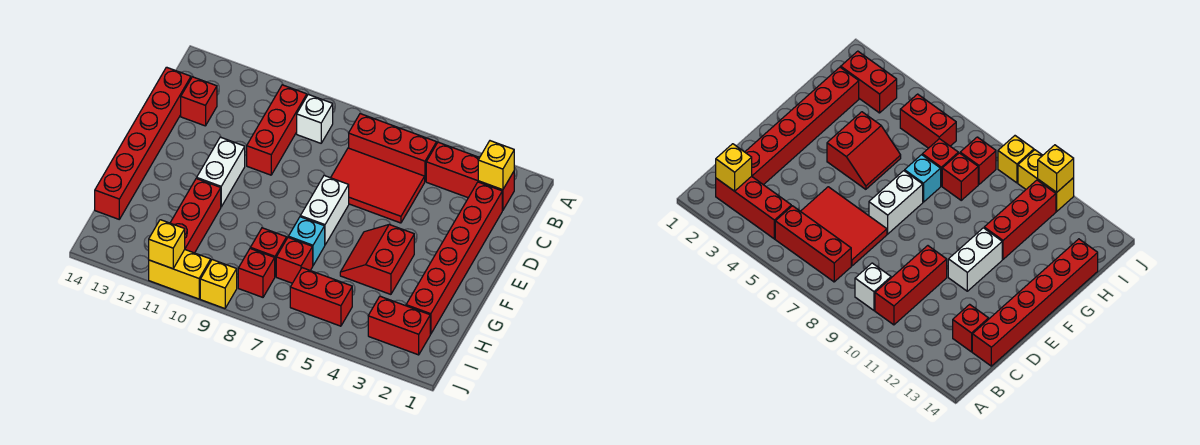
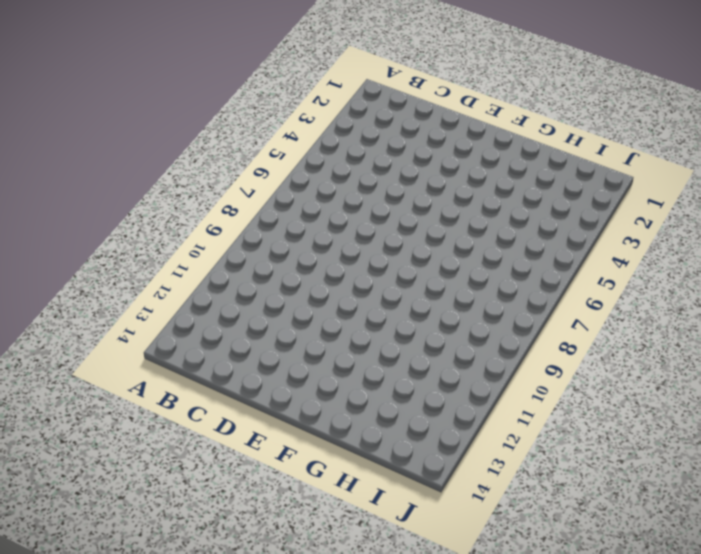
none -> red 1x3 brick [426,142,514,210]
none -> red 1x3 brick [349,114,437,181]
none -> white 1x1 brick [297,94,333,143]

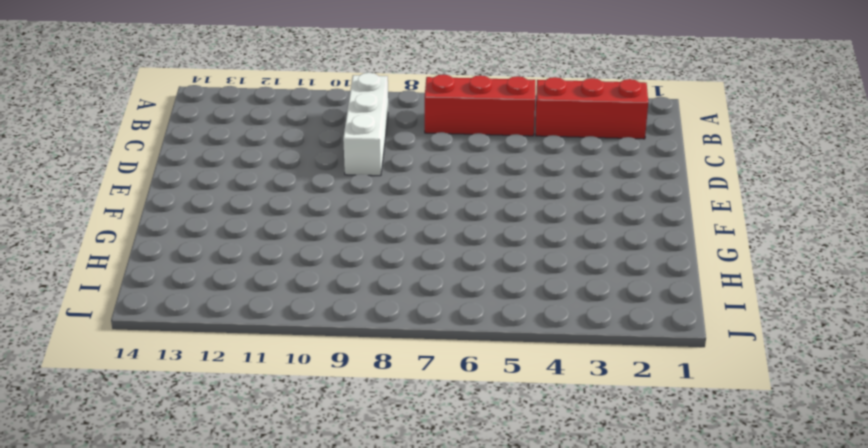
white 1x3 brick [343,73,388,176] -> white 1x1 brick [297,94,333,143]
none -> red 1x3 brick [247,85,307,175]
none -> red 1x6 brick [406,182,502,334]
none -> red 2x3 tile [331,148,425,223]

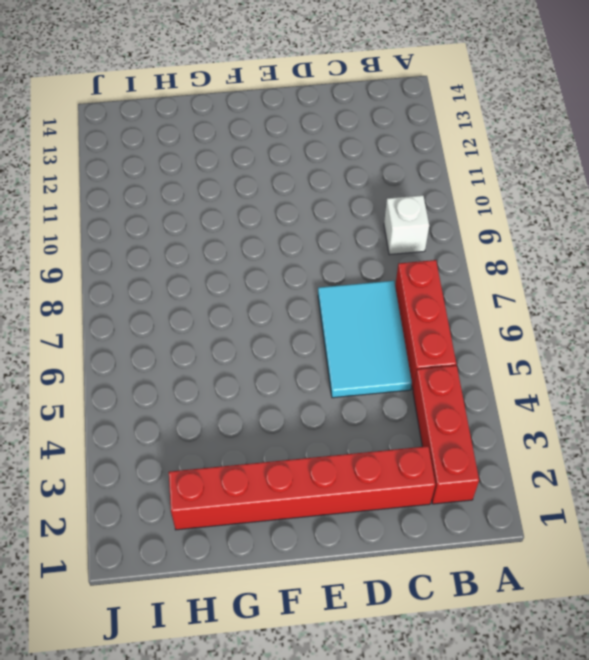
cyan 2x3 tile [318,281,412,398] -> red 2x3 tile [331,148,425,223]
none -> red 1x3 brick [247,85,307,175]
none -> red 1x1 brick [181,77,217,126]
none -> red 1x6 brick [95,67,191,219]

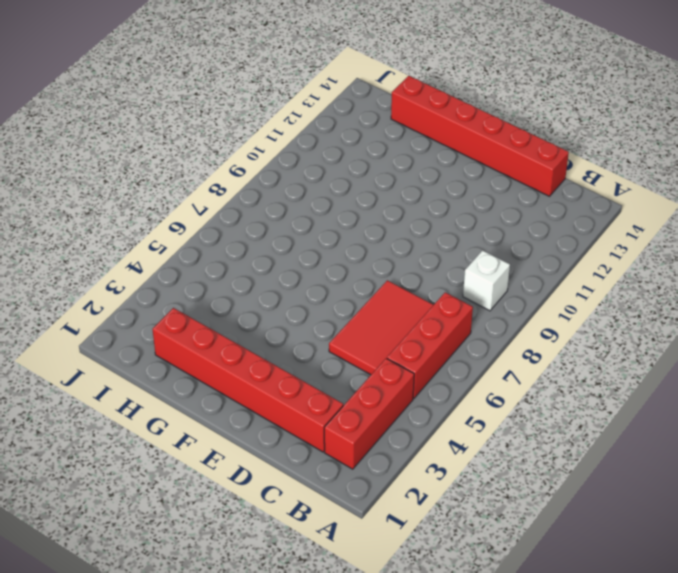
none -> red 1x3 brick [247,85,307,175]
none -> red 1x1 brick [181,77,217,126]
none -> white 1x2 brick [300,176,349,245]

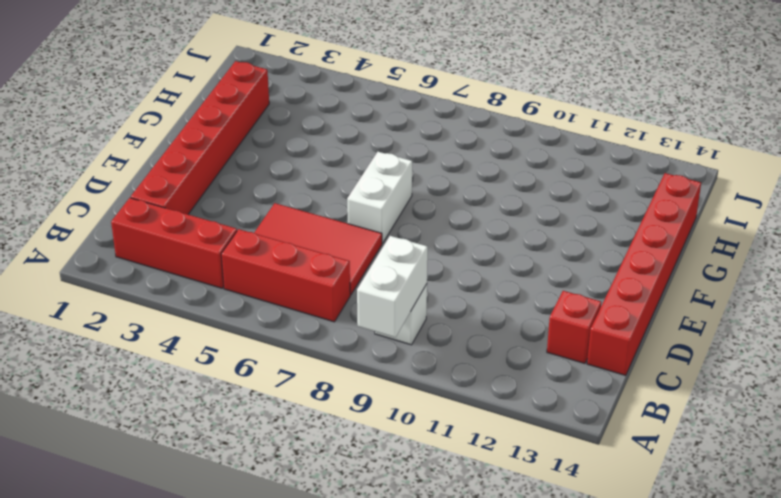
white 1x2 brick [357,236,428,337] -> white 1x2 brick moved to [197,137,245,207]
none -> red 1x3 brick [247,85,307,175]
none -> red 2x2 slope [340,225,414,294]
none -> cyan 1x1 brick [288,217,325,265]

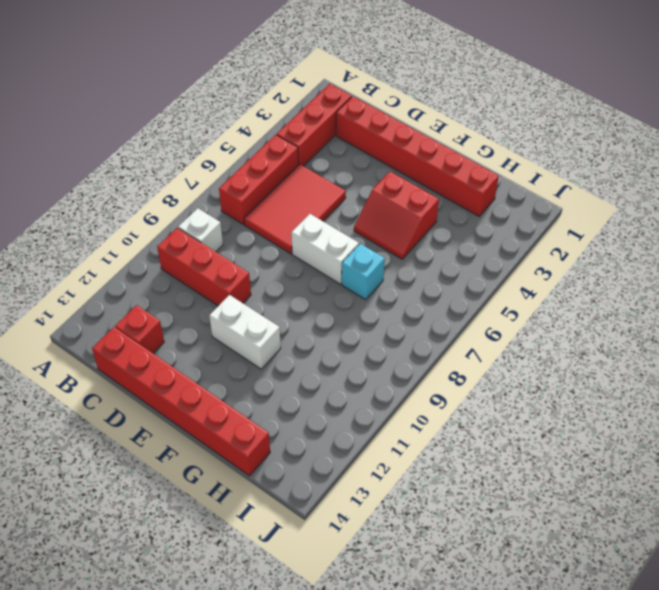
none -> red 1x3 brick [170,178,221,253]
none -> red 1x1 brick [276,238,313,283]
none -> red 1x1 brick [250,228,287,276]

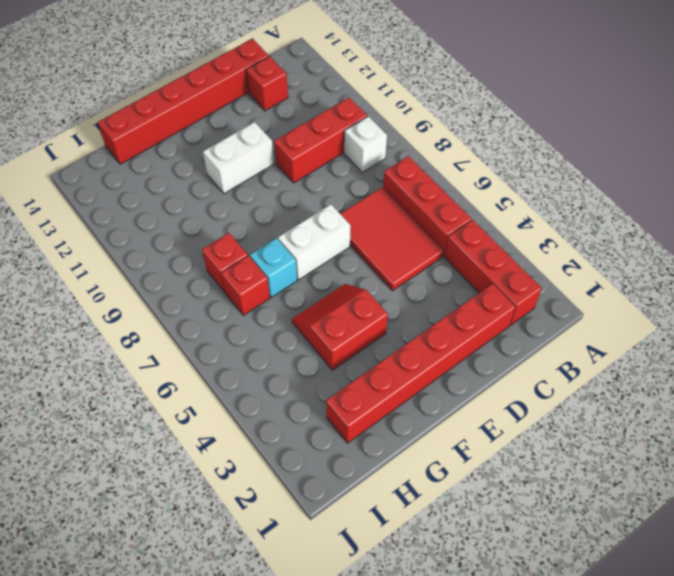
none -> red 1x3 brick [170,178,221,253]
none -> red 1x2 brick [368,296,430,355]
none -> red 1x2 brick [290,268,352,326]

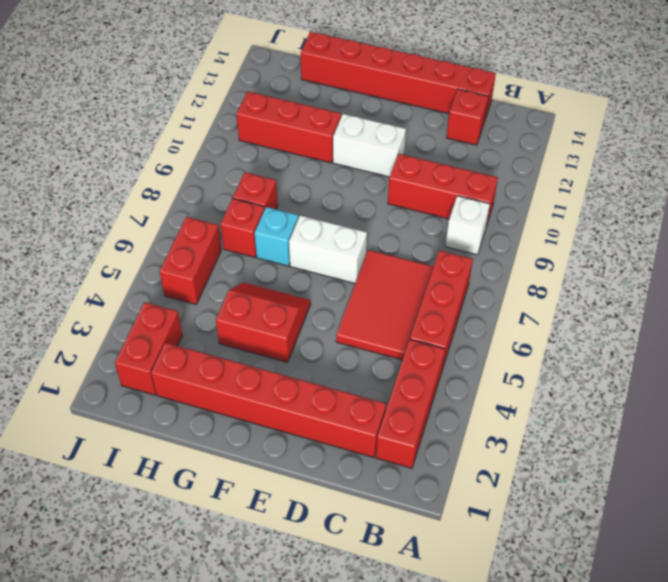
none -> red 1x1 brick [238,249,275,297]
none -> yellow 1x1 brick [200,260,237,309]
none -> yellow 1x2 brick [149,250,211,299]

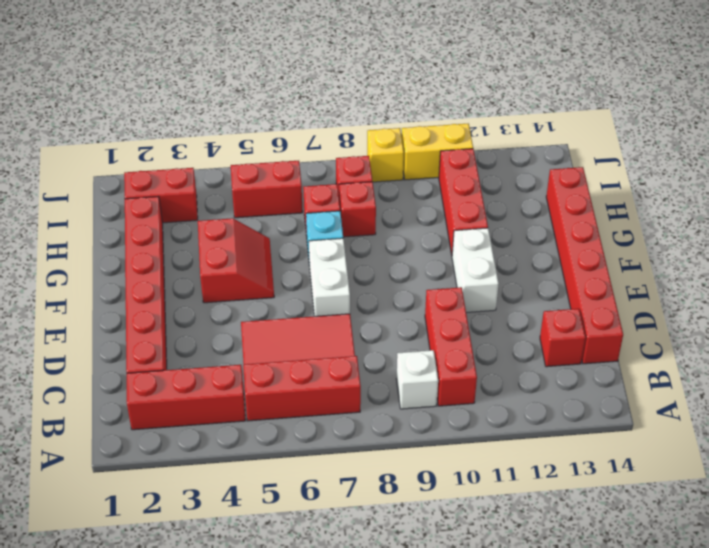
none -> yellow 1x1 brick [478,141,514,190]
none -> yellow 1x1 brick [149,220,185,269]

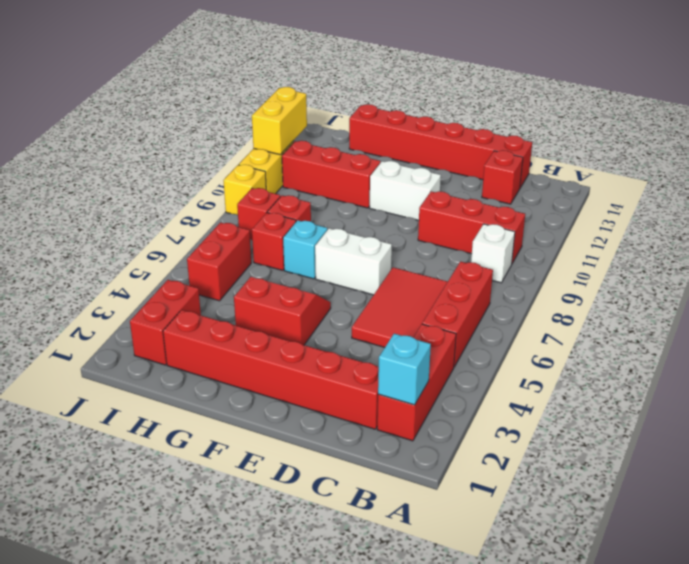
cyan 1x1 brick [378,334,431,405] -> yellow 1x1 brick [478,141,514,190]
yellow 1x2 brick [252,87,307,155] -> yellow 1x1 brick [149,220,185,269]

